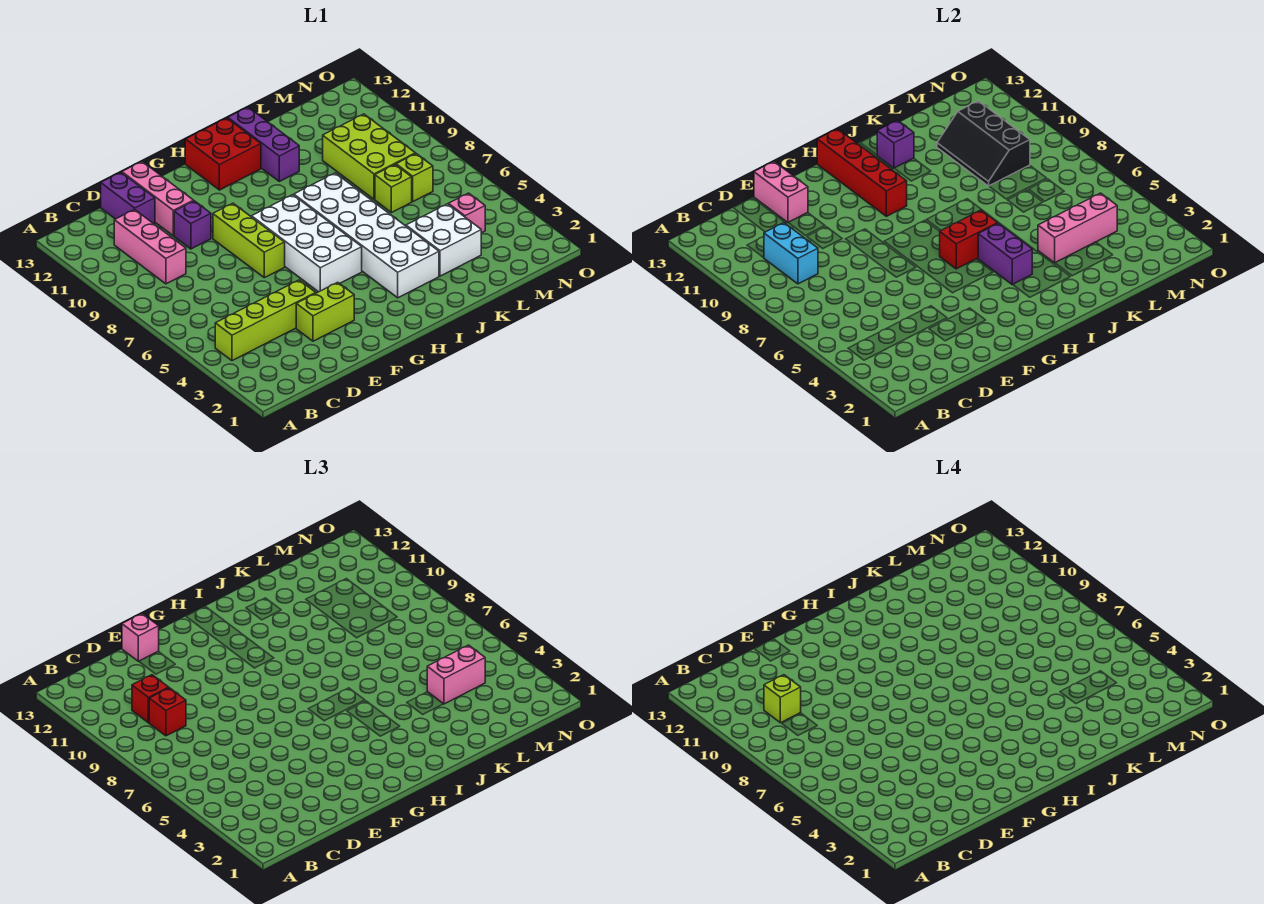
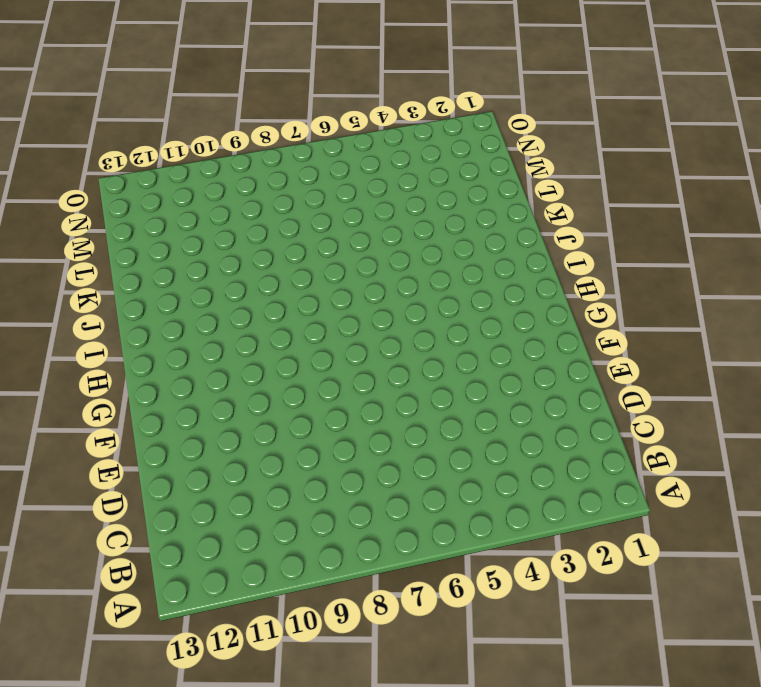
none -> lime 1x4 brick [215,280,316,361]
none -> pink 1x3 brick [114,209,186,284]
none -> purple 1x2 brick [101,172,155,224]

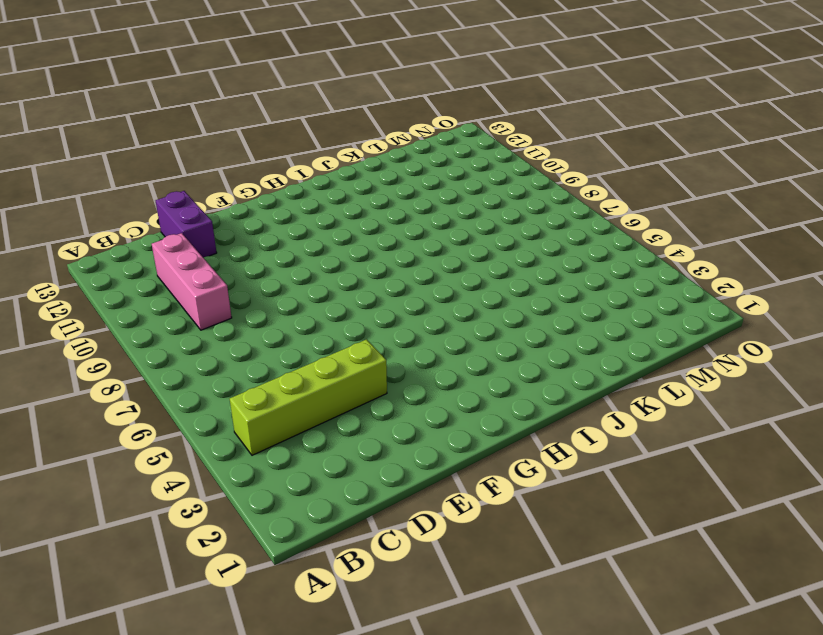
none -> lime 1x2 brick [296,282,354,341]
none -> purple 1x1 brick [174,201,211,249]
none -> pink 1x3 brick [122,161,194,236]

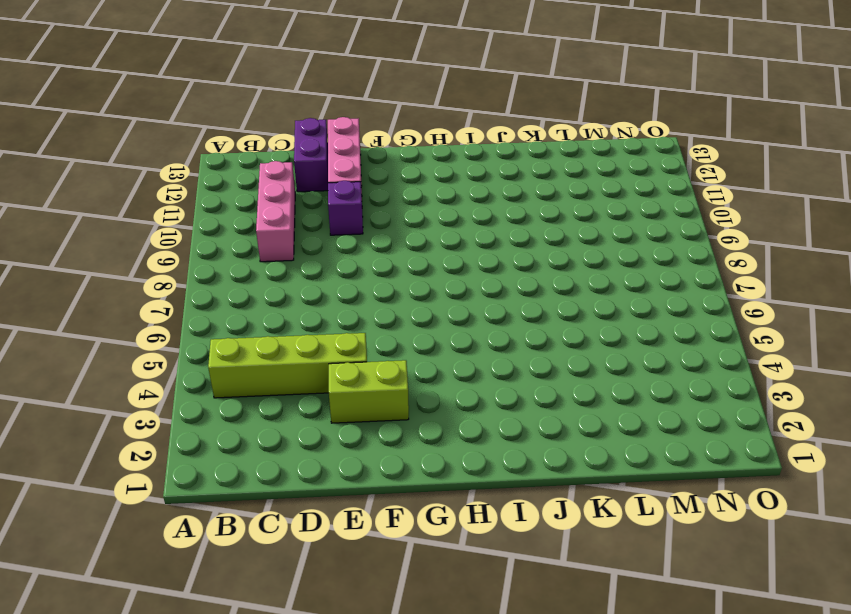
none -> lime 1x3 brick [213,203,285,278]
none -> white 2x4 brick [251,195,362,292]
none -> red 2x2 brick [185,118,261,190]

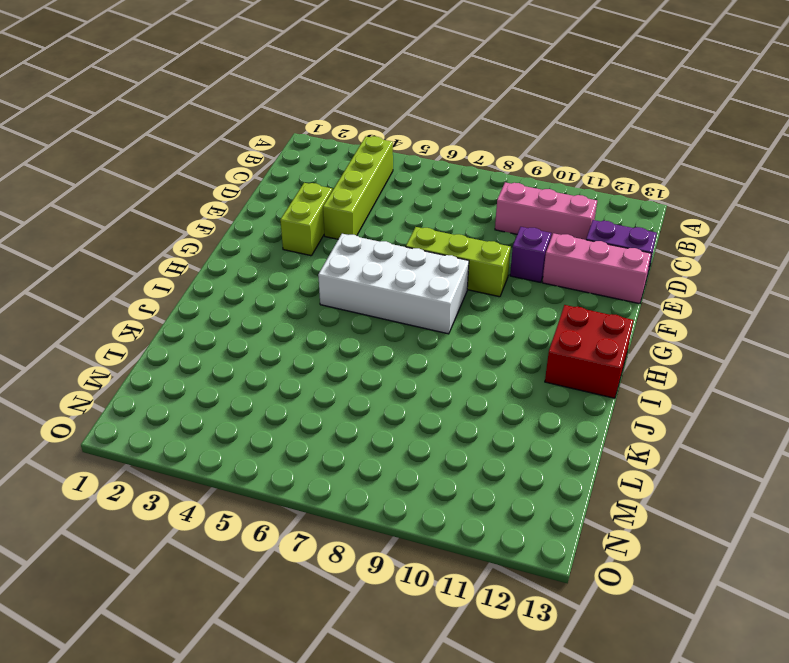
none -> white 2x6 brick [294,173,439,298]
none -> purple 1x3 brick [228,107,299,181]
none -> white 2x2 brick [406,204,481,276]

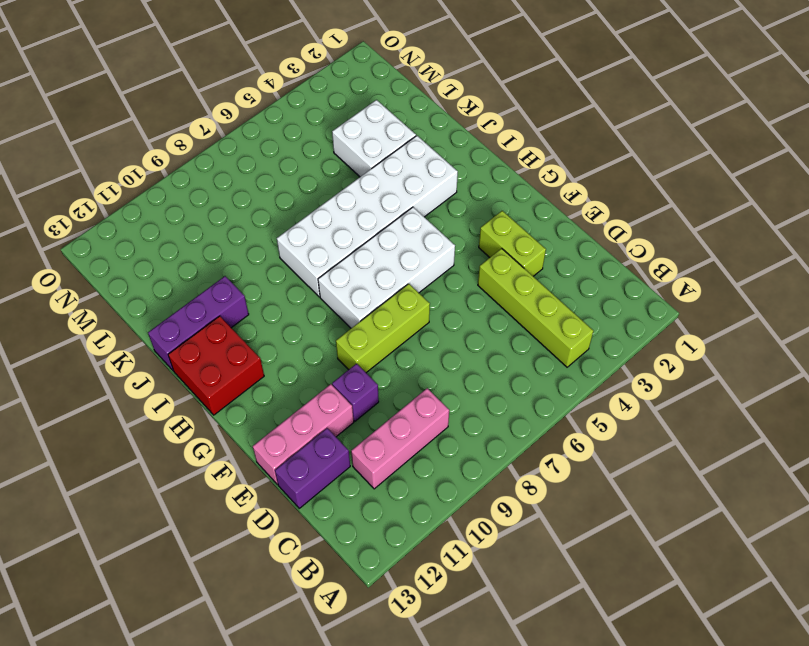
none -> lime 1x1 brick [375,165,412,213]
none -> lime 2x3 brick [323,114,415,199]
none -> pink 1x1 brick [448,193,485,233]

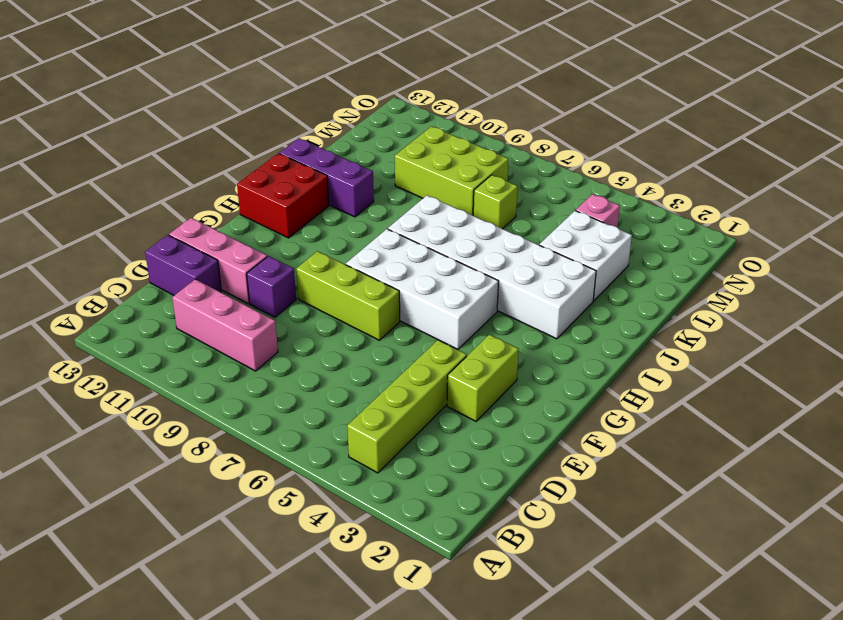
none -> lime 1x1 brick [396,154,433,201]
none -> cyan 1x2 brick [764,223,818,284]
none -> pink 1x2 brick [754,161,808,223]

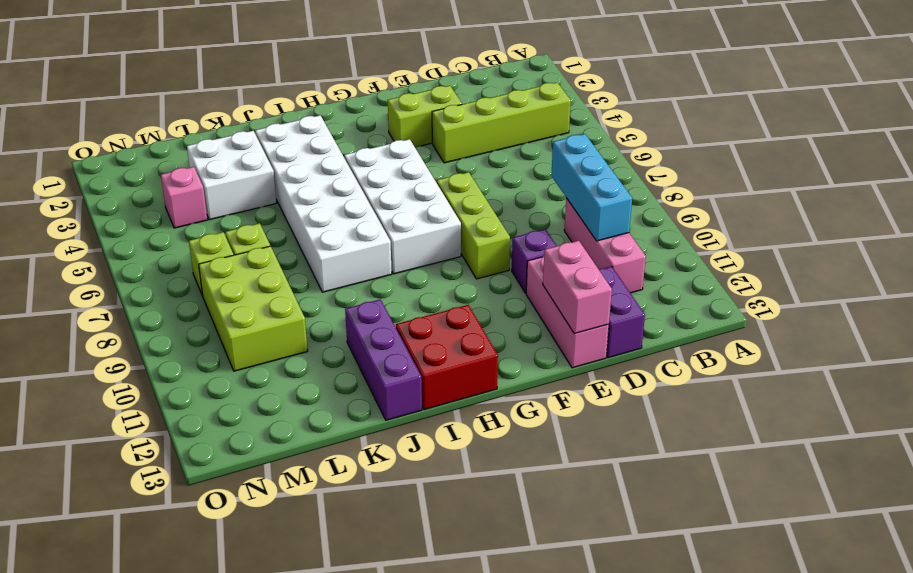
cyan 1x3 brick [551,134,632,241] -> cyan 1x2 brick [764,223,818,284]
none -> red 1x2 brick [940,210,998,269]
none -> red 1x4 brick [817,129,907,216]
none -> purple 1x2 brick [978,223,1032,285]

